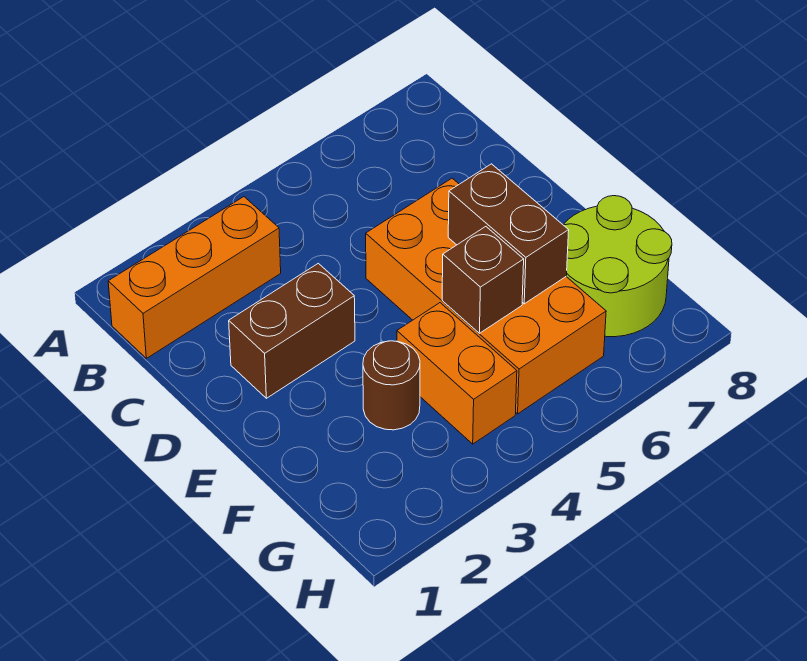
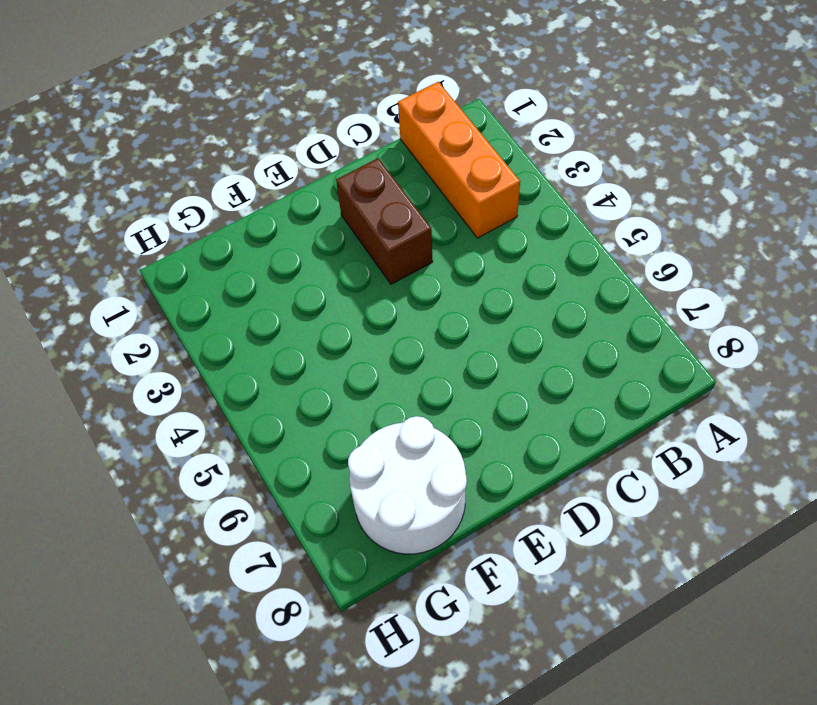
white 2x2 round brick [348,416,467,554] -> lime 2x2 round brick [563,196,672,337]
none -> orange 2x4 brick [366,178,606,414]
none -> brown 1x1 round brick [363,341,420,430]

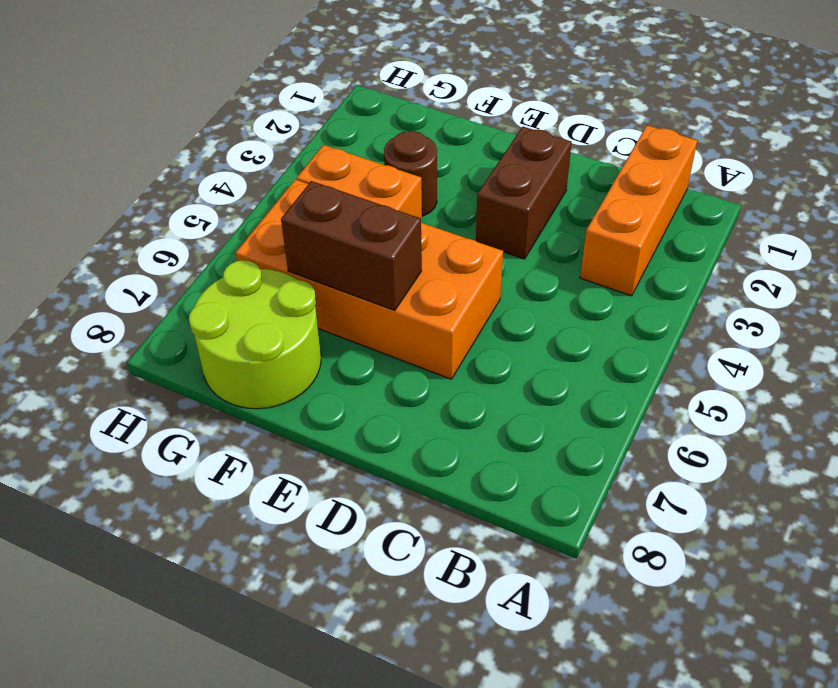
none -> brown 1x1 brick [442,227,524,333]

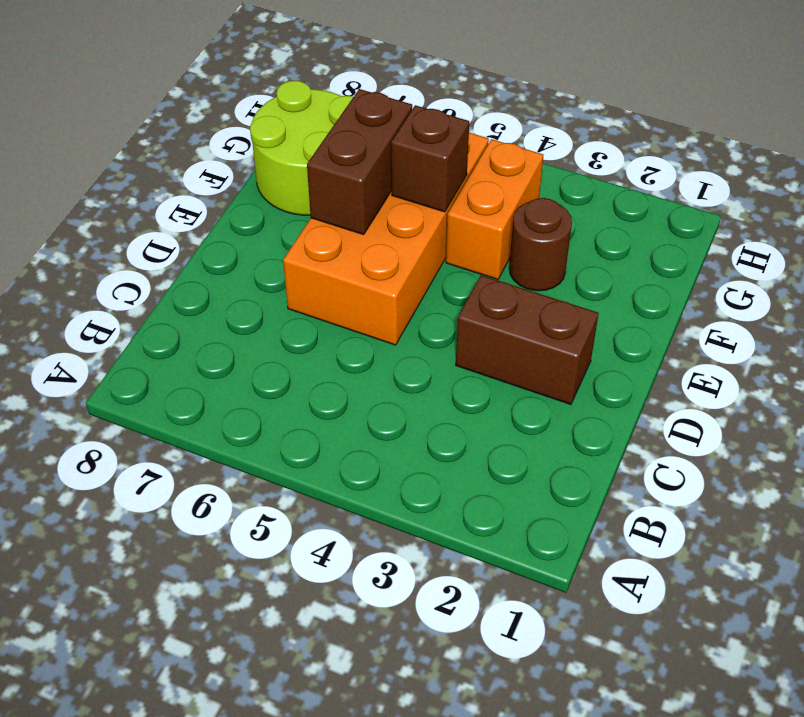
none -> orange 1x3 brick [108,197,281,358]

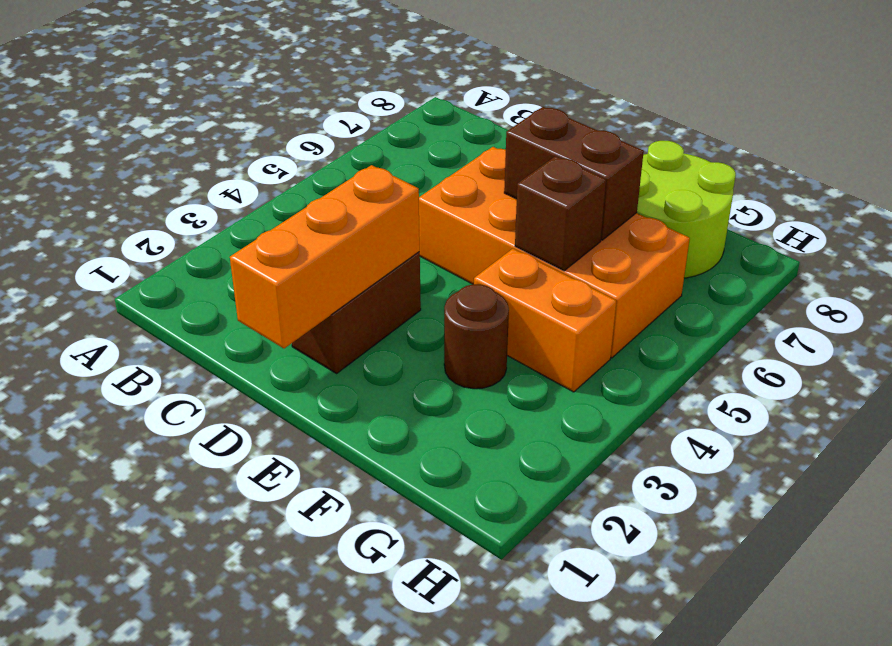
orange 1x3 brick [230,165,420,348] -> orange 1x3 brick moved to [108,197,281,358]

